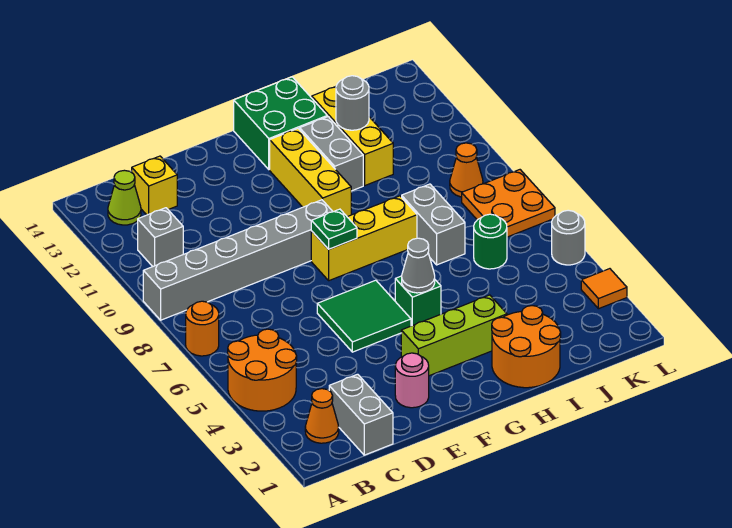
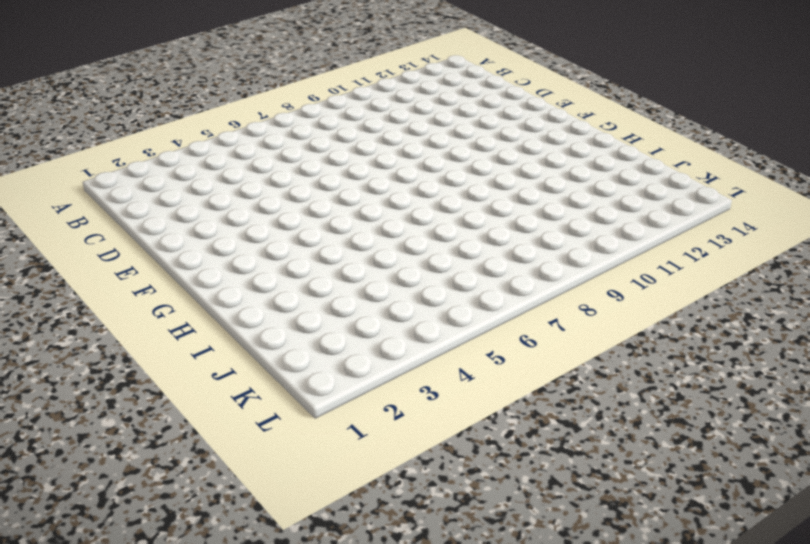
none -> orange 2x2 round brick [228,329,297,411]
none -> orange 1x1 round brick [186,301,219,356]
none -> grey 1x6 brick [143,200,333,320]

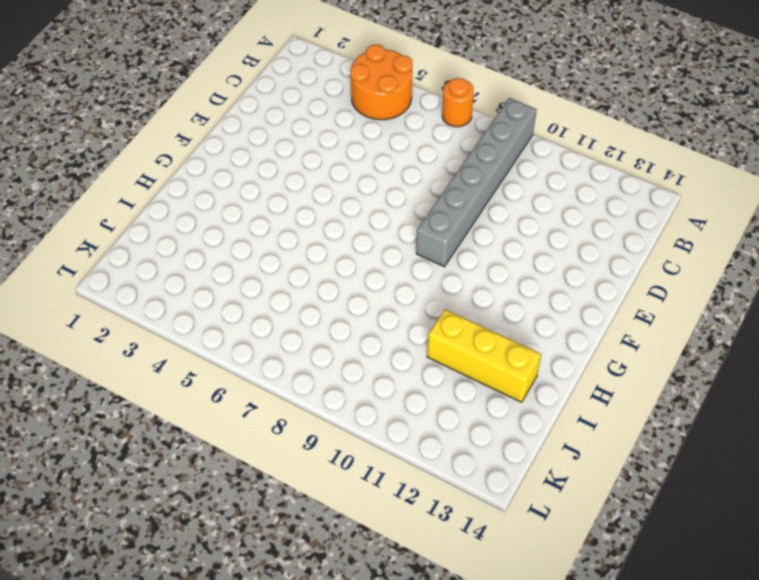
none -> orange 1x1 cone [305,389,339,443]
none -> grey 1x1 brick [138,208,183,266]
none -> lime 1x1 cone [108,170,141,225]

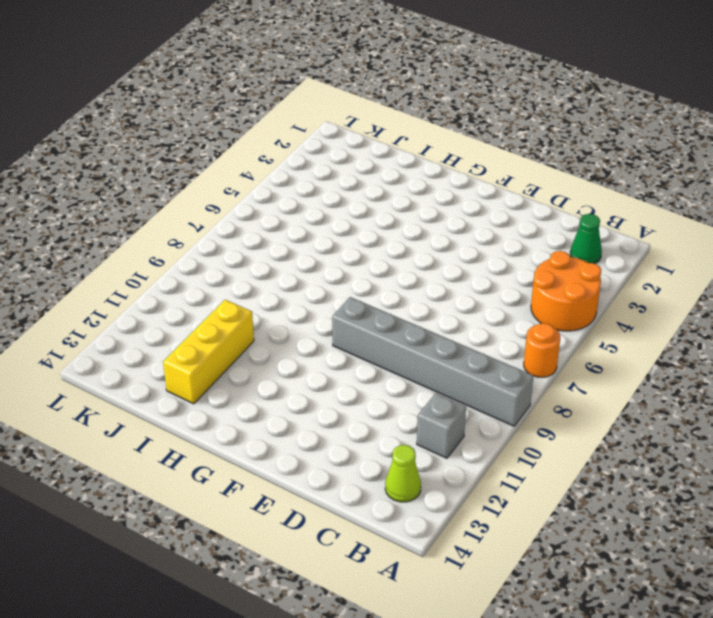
green 1x1 cone [570,214,602,264] -> orange 1x1 cone [305,389,339,443]
none -> grey 1x2 brick [329,374,393,455]
none -> yellow 1x1 brick [132,156,177,215]
none -> pink 1x1 round brick [395,353,429,408]

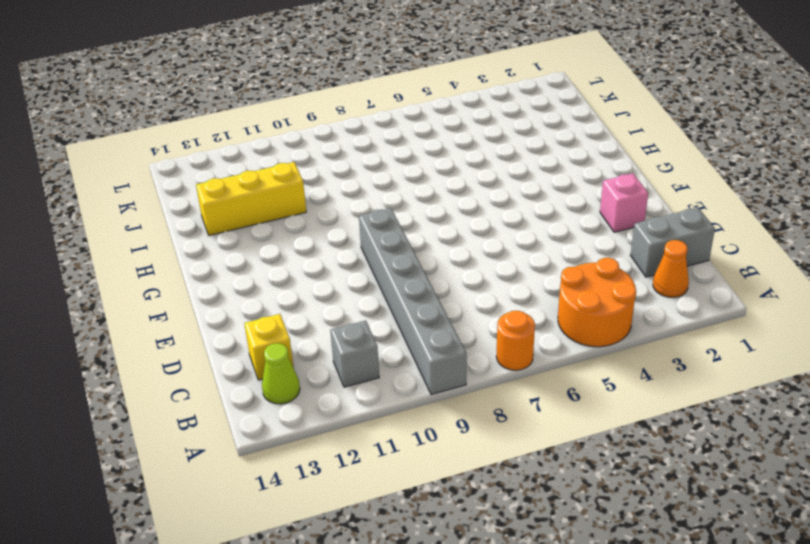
pink 1x1 brick [600,173,648,232] -> pink 1x1 round brick [395,353,429,408]
none -> green 2x2 tile [317,280,411,352]
none -> lime 1x3 brick [401,295,507,376]
none -> yellow 1x3 brick [311,196,417,281]

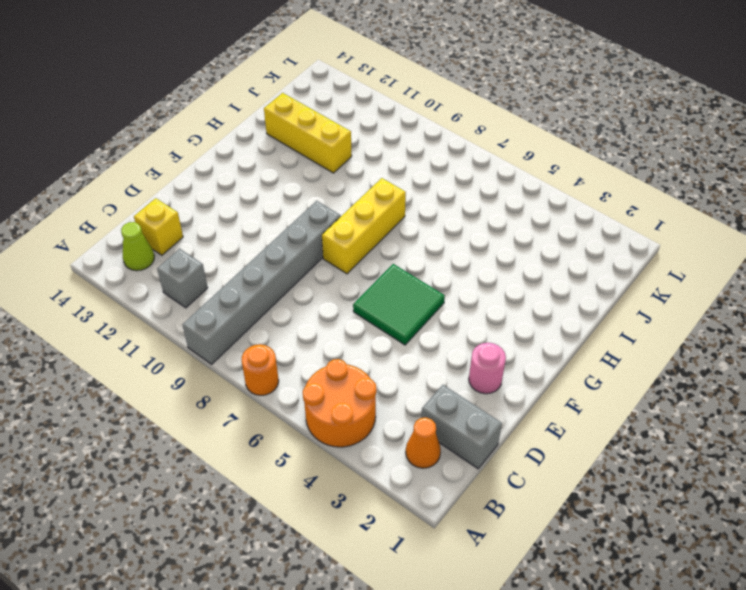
none -> lime 1x3 brick [401,295,507,376]
none -> green 1x1 brick [395,276,441,326]
none -> yellow 1x3 brick [270,129,351,217]

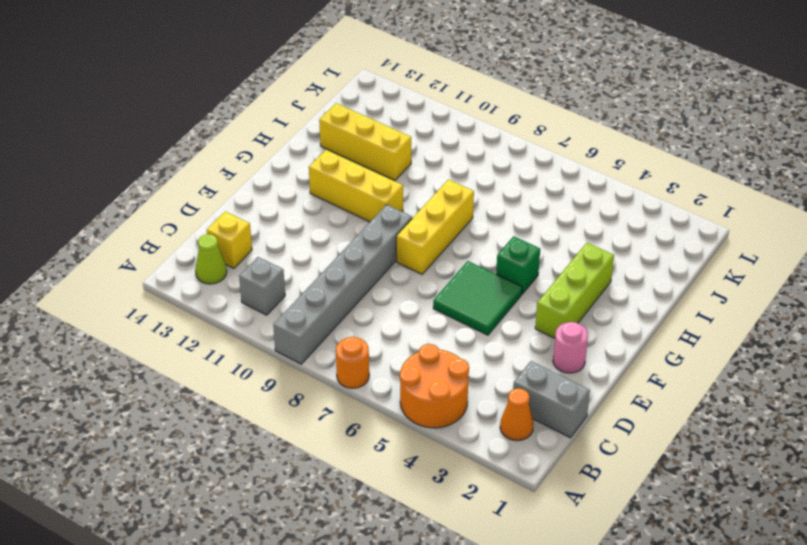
none -> green 2x2 brick [234,77,327,170]
none -> orange 2x2 round brick [492,306,561,388]
none -> grey 1x2 brick [300,117,363,191]

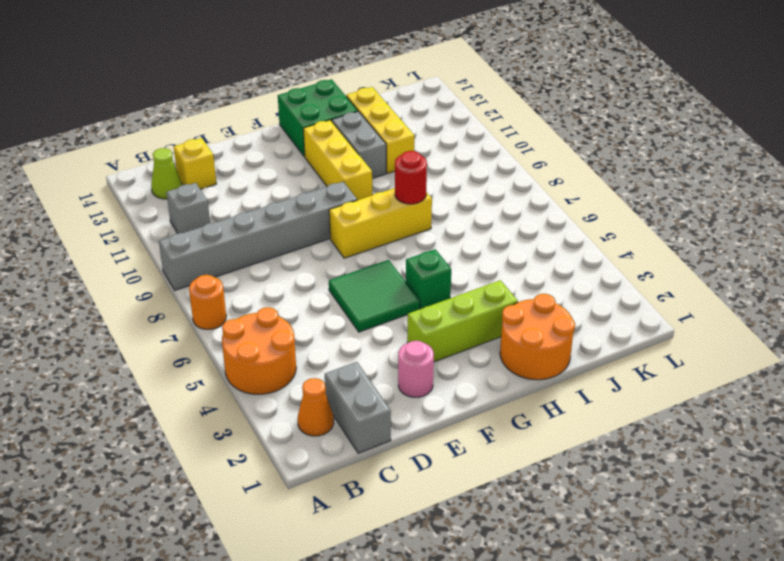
red 1x1 round brick [395,151,427,204] -> none
none -> grey 1x2 brick [402,184,465,265]
none -> green 1x1 round brick [474,214,507,269]
none -> orange 2x2 plate [462,170,555,237]

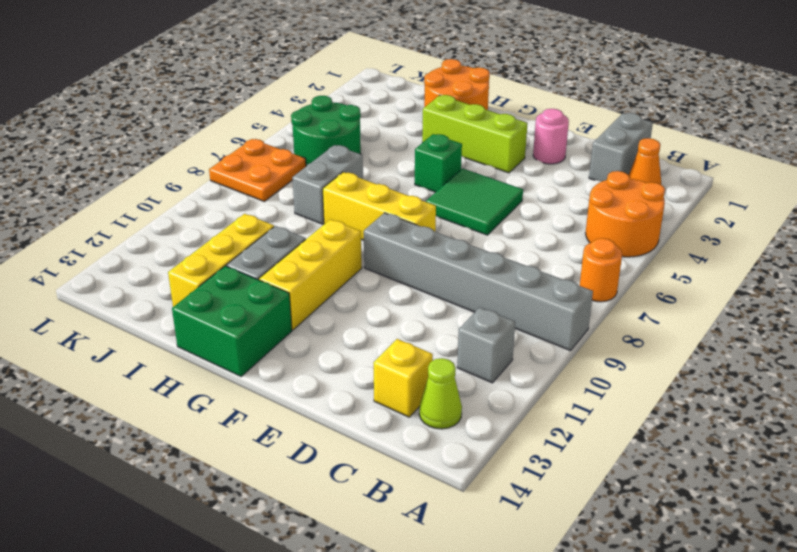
green 2x2 round brick [291,96,361,166] -> green 1x1 round brick [474,214,507,269]
none -> orange 1x1 cone [450,143,483,197]
none -> orange 1x1 tile [581,269,627,309]
none -> grey 1x1 round brick [552,210,585,265]

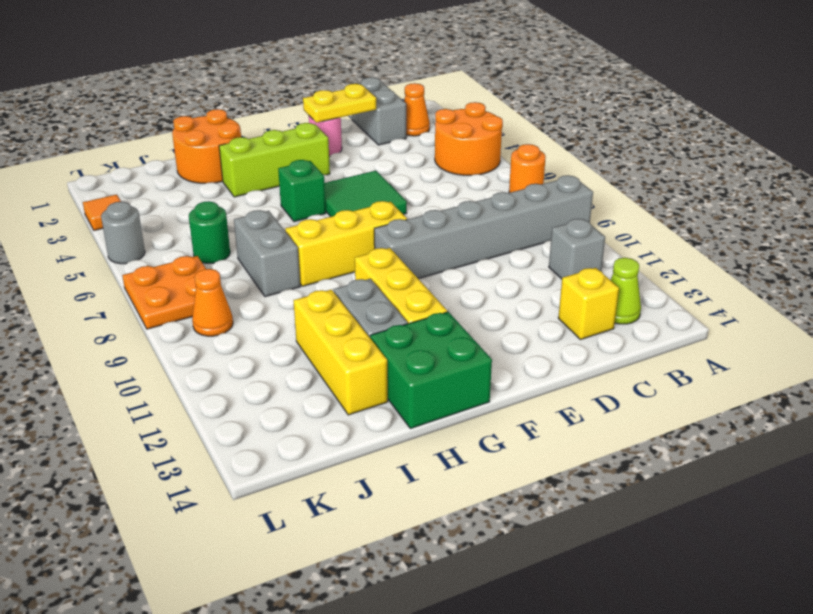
yellow 1x2 plate [303,84,376,123] -> none
none -> green 1x1 plate [311,209,357,249]
none -> grey 1x1 cone [402,238,435,293]
none -> grey 1x1 round brick [336,76,369,130]

